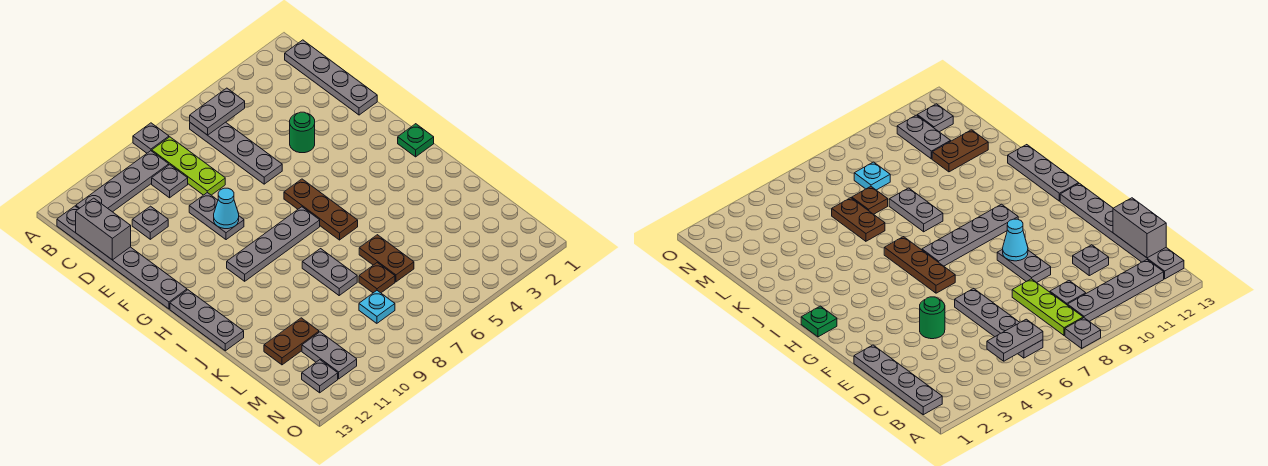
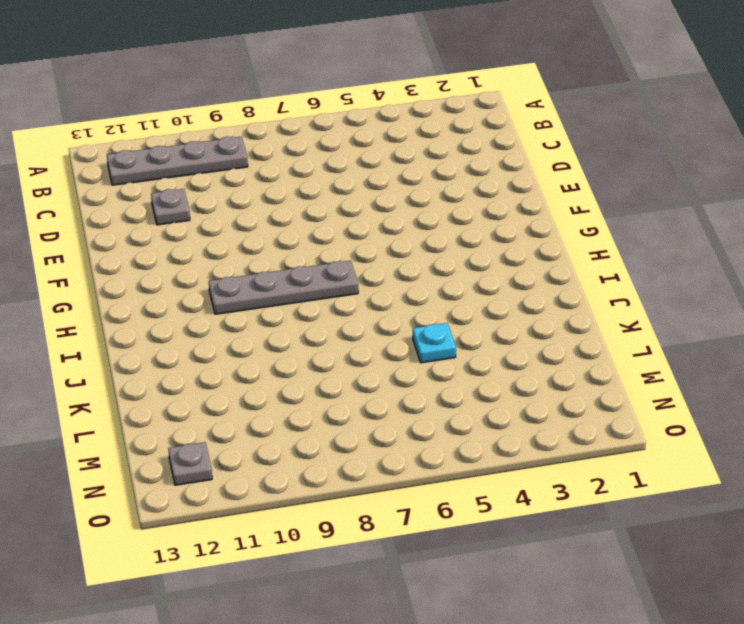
cyan 1x1 plate [413,323,456,363] -> cyan 1x1 plate moved to [359,291,395,323]
none -> grey 1x1 plate [133,123,169,153]
none -> grey 1x4 plate [285,40,377,115]
none -> grey 1x4 plate [190,122,282,184]

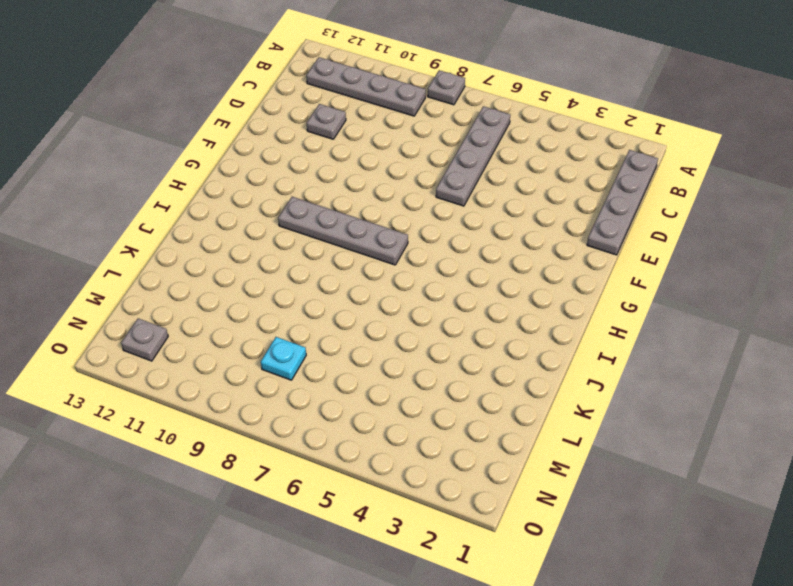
none -> lime 1x3 plate [152,137,225,195]
none -> grey 1x6 plate [57,206,187,309]
none -> grey 1x1 plate [152,165,188,198]

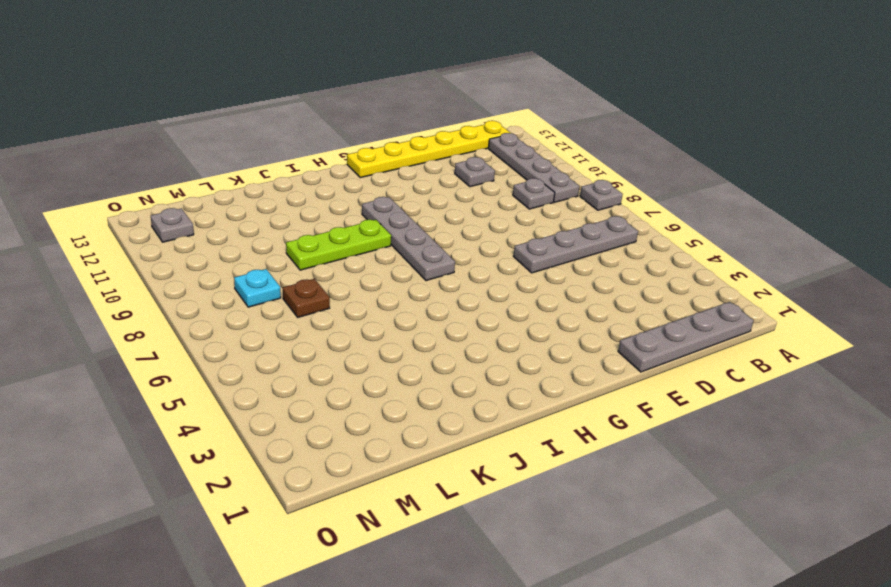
yellow 1x6 plate [347,121,510,178] -> grey 1x6 plate [57,206,187,309]
lime 1x3 plate [286,220,391,270] -> lime 1x3 plate moved to [152,137,225,195]
none -> green 1x1 round brick [290,112,315,153]
none -> grey 1x2 plate [189,193,244,240]
none -> brown 1x3 plate [284,179,358,240]

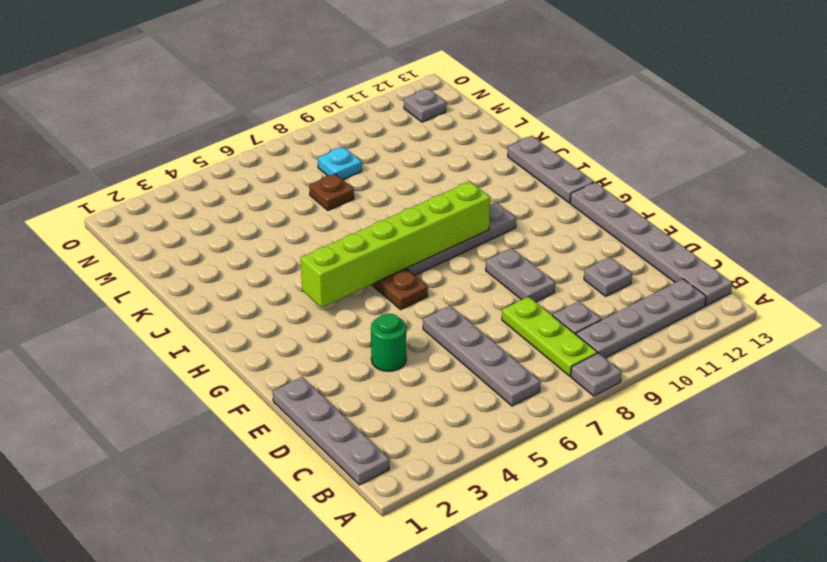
lime 1x6 brick [301,181,490,308] -> none
none -> green 1x1 plate [398,124,434,157]
none -> grey 1x2 plate [302,249,357,295]
none -> brown 1x2 plate [359,235,414,282]

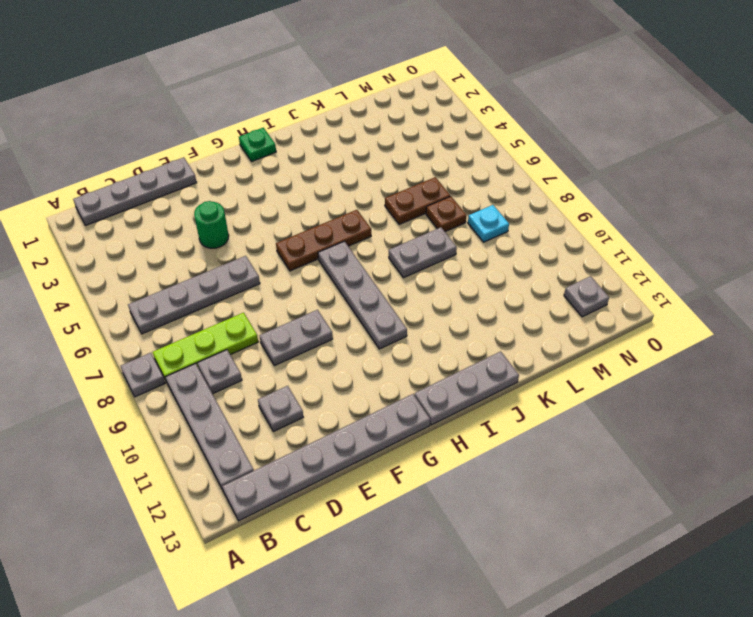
none -> brown 1x2 plate [264,318,319,365]
none -> grey 1x2 plate [302,332,357,379]
none -> grey 1x2 plate [190,88,245,135]

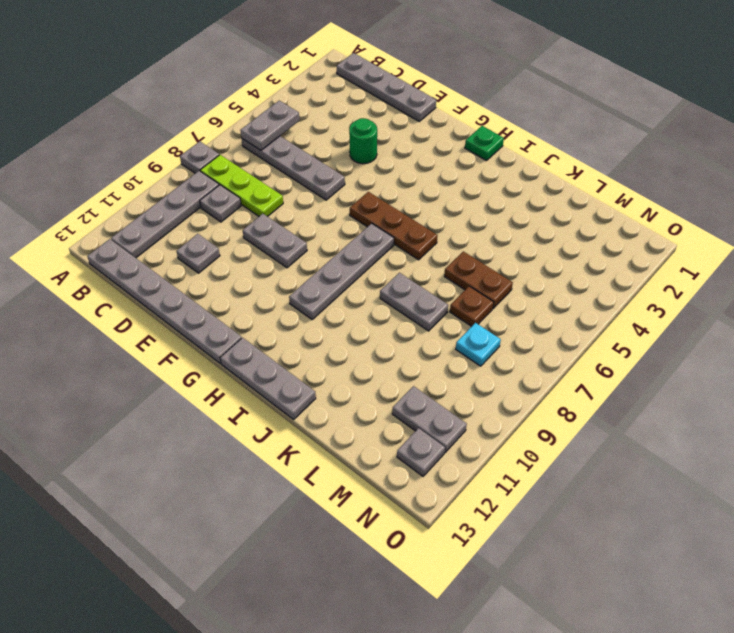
none -> brown 1x2 plate [264,318,319,365]
none -> grey 1x2 brick [76,198,131,260]
none -> cyan 1x1 cone [214,188,239,229]

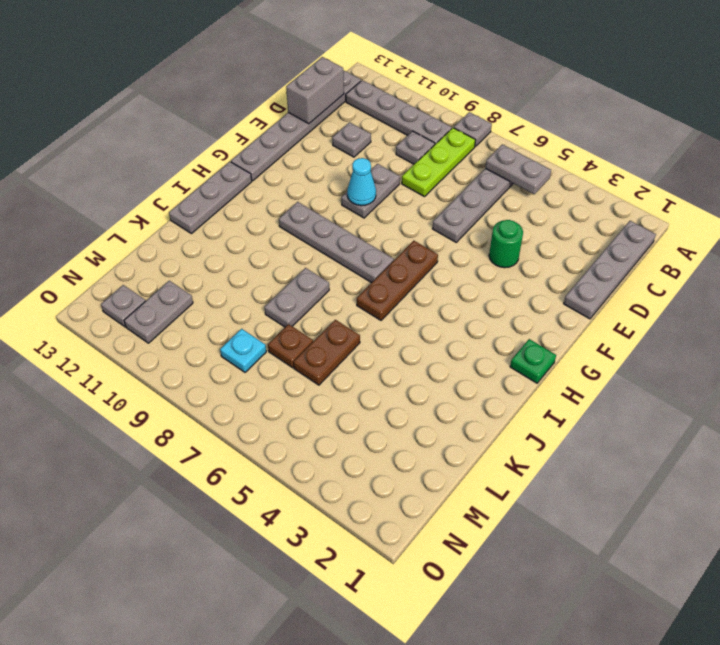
none -> brown 1x2 plate [264,318,319,365]

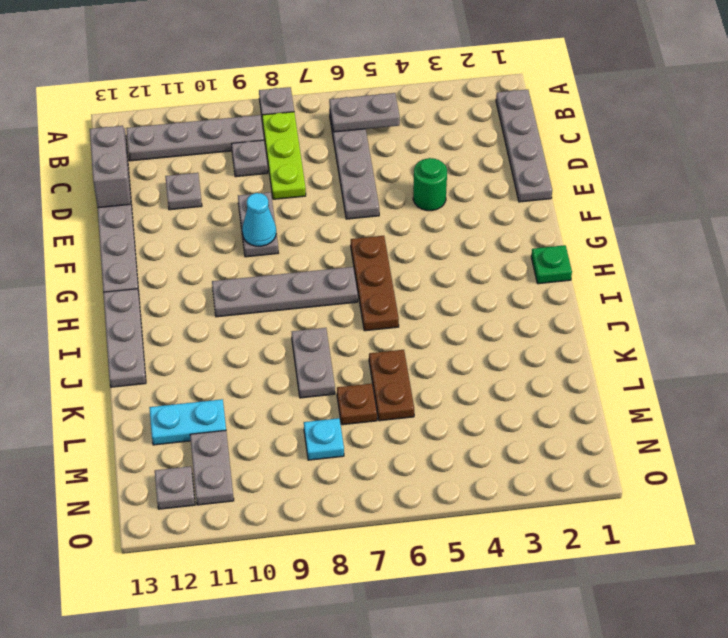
cyan 1x2 plate [149,399,226,445] -> brown 1x2 plate [264,318,319,365]

